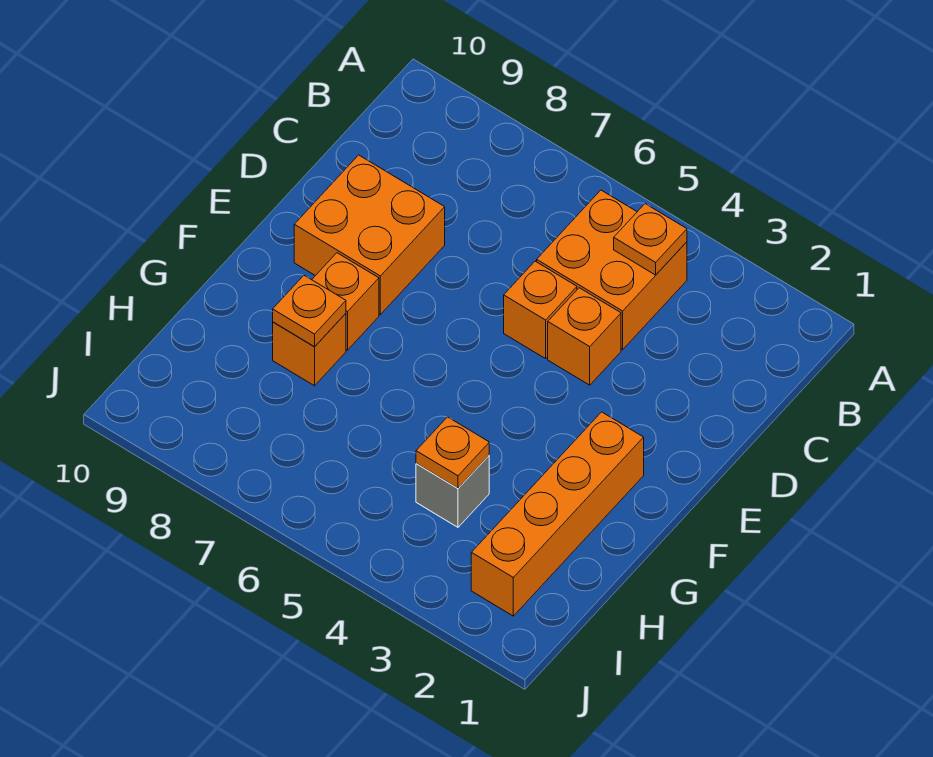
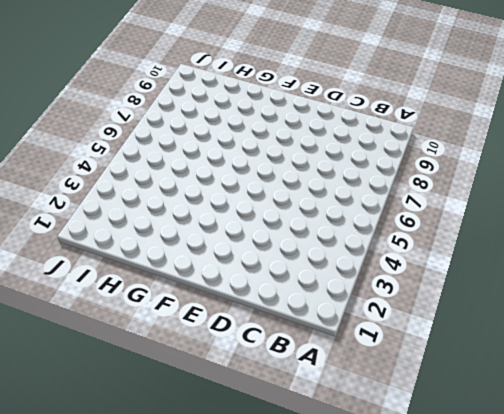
none -> orange 2x2 brick [537,190,687,350]
none -> orange 1x1 brick [548,288,621,385]

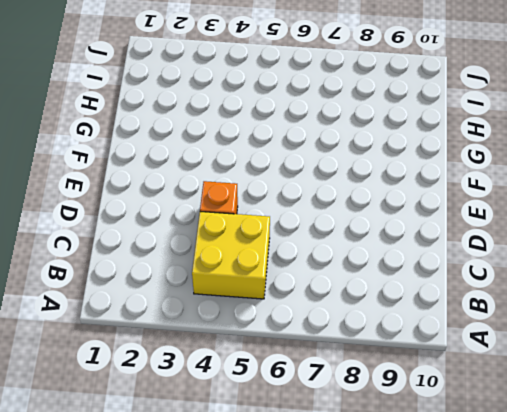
yellow 2x2 brick [192,212,270,299] -> orange 2x2 brick [537,190,687,350]
none -> orange 1x1 brick [504,261,577,359]
none -> orange 2x2 brick [294,155,445,314]

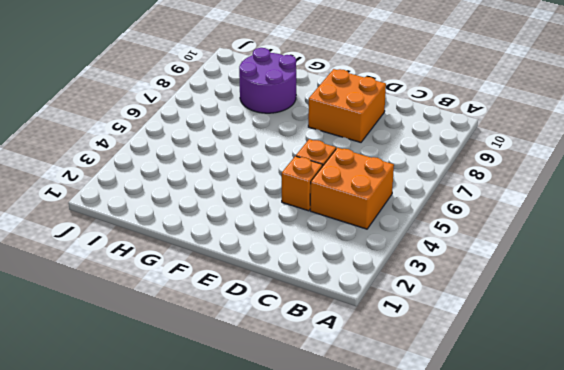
purple 2x2 round brick [239,48,296,113] -> orange 1x1 brick [273,314,346,386]
none -> orange 1x4 brick [471,412,644,616]
none -> orange 1x1 brick [312,253,379,350]

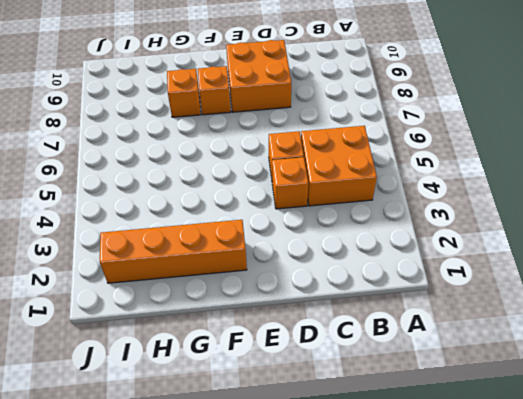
none -> grey 1x1 brick [416,456,489,527]
none -> orange 1x1 plate [614,204,687,275]

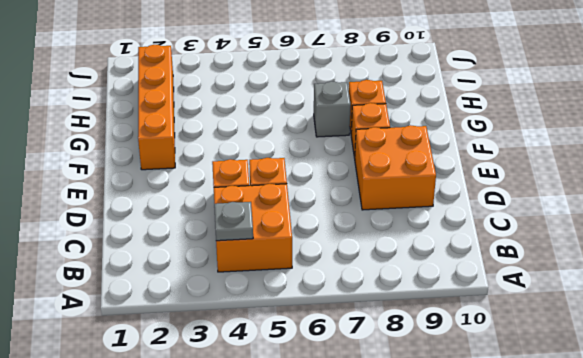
grey 1x1 plate [214,202,253,241] -> orange 1x1 plate [614,204,687,275]
grey 1x1 brick [314,81,351,137] -> grey 1x1 brick moved to [416,456,489,527]
none -> orange 1x1 plate [273,275,346,347]
none -> orange 1x1 plate [416,417,489,488]

